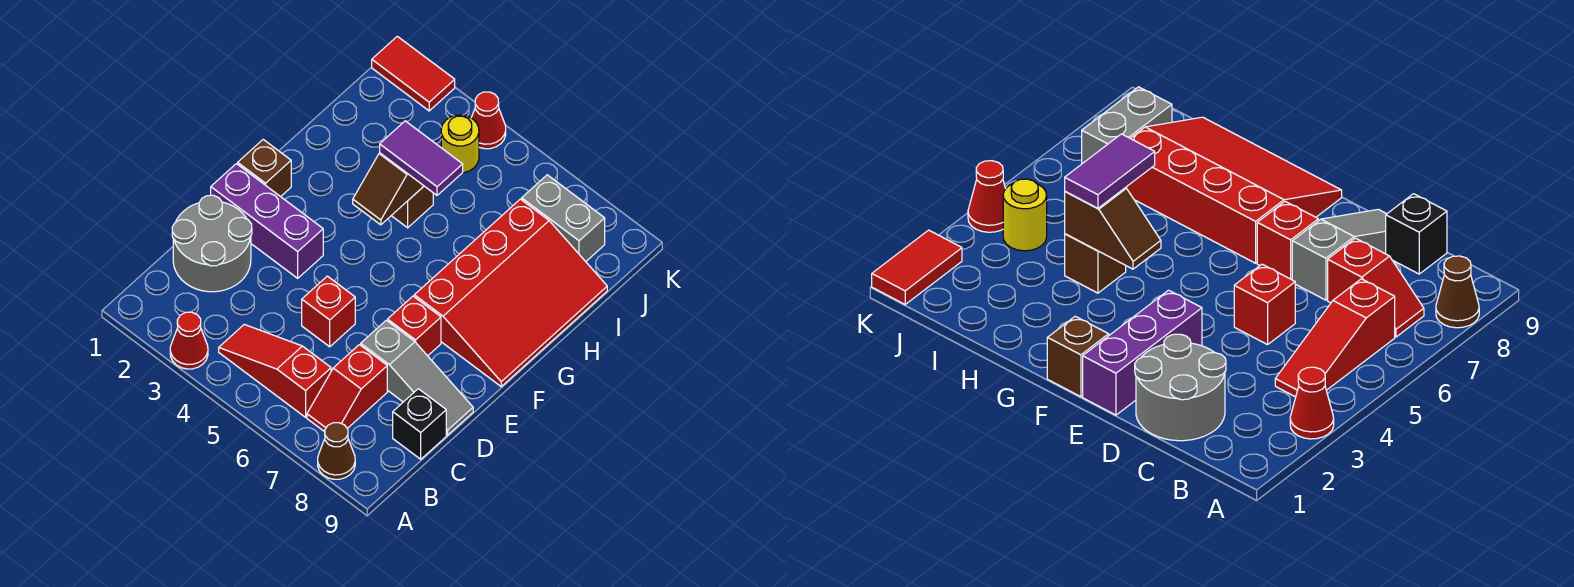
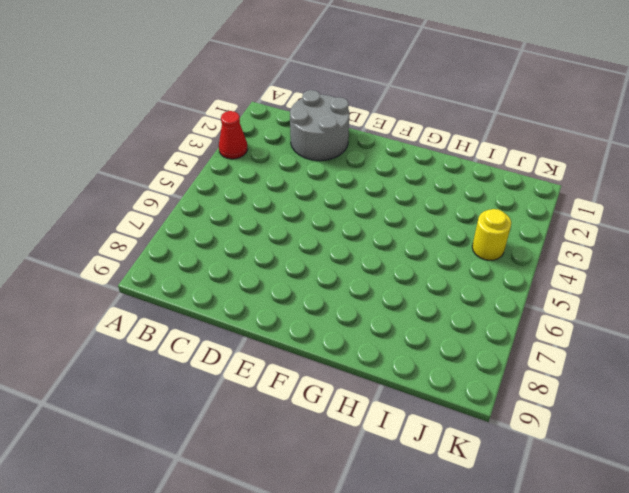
none -> brown 1x1 cone [318,423,355,479]
none -> red 1x3 slope [219,324,331,417]
none -> red 1x2 slope [307,345,387,432]

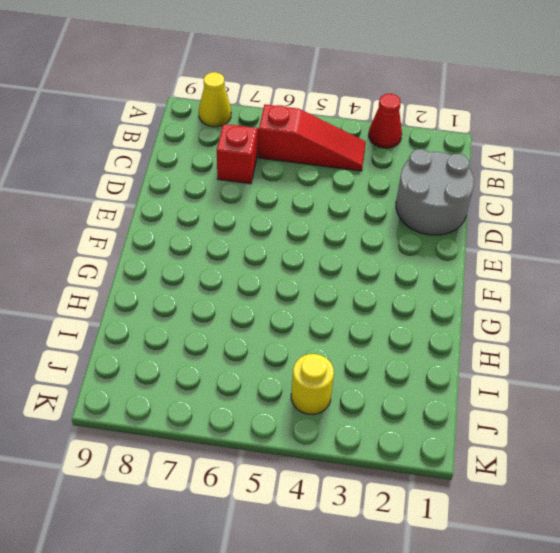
yellow 1x1 cone [199,72,231,127] -> brown 1x1 cone [318,423,355,479]
none -> black 1x1 brick [393,389,446,459]
none -> red 1x1 brick [302,276,355,347]
none -> grey 1x3 slope [361,320,473,435]

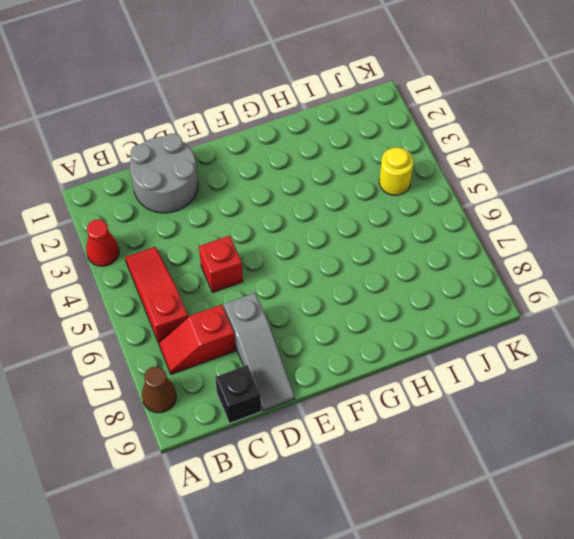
none -> purple 1x3 brick [211,164,323,278]
none -> red 1x1 brick [388,296,441,356]
none -> brown 1x1 brick [238,140,291,197]

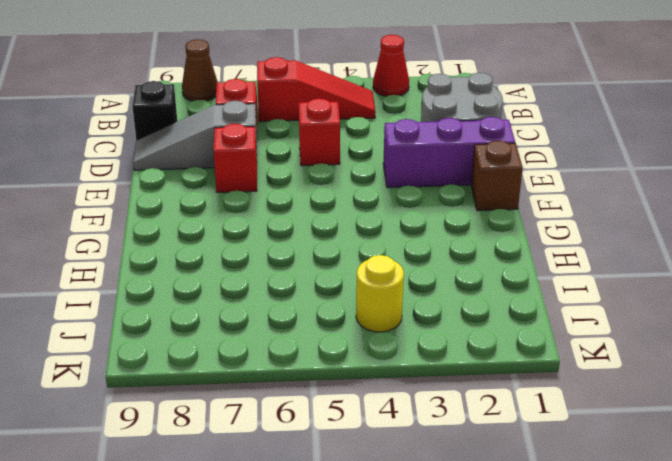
none -> red 3x4 slope [414,199,607,386]
none -> brown 1x1 brick [391,186,433,228]
none -> grey 1x2 brick [522,175,605,262]

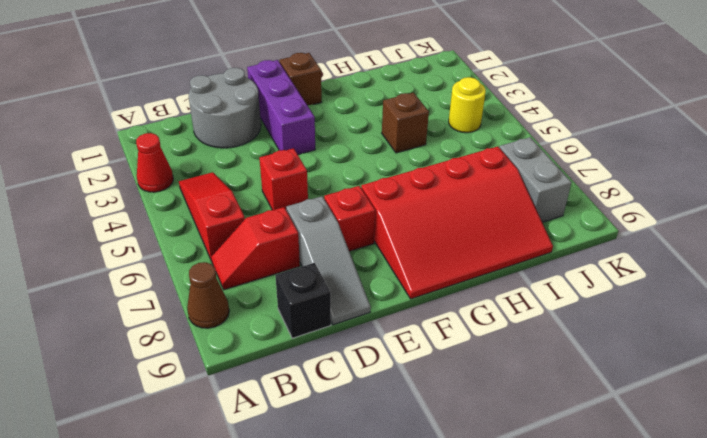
none -> red 1x2 tile [372,36,455,111]
none -> red 1x1 cone [471,92,506,149]
none -> brown 1x2 slope [353,153,424,225]

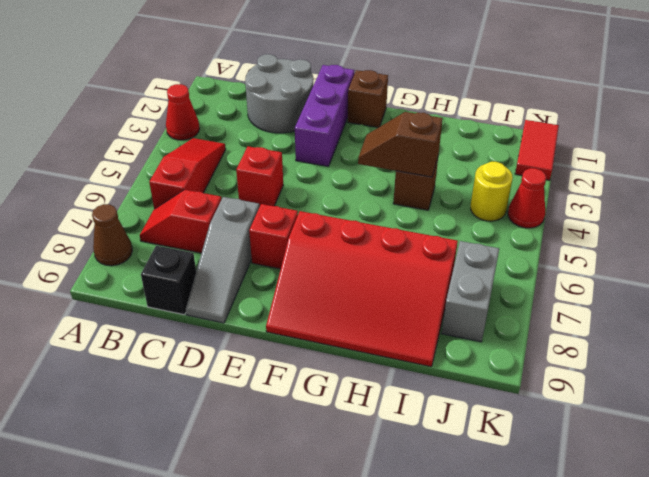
none -> purple 1x2 tile [380,121,463,195]

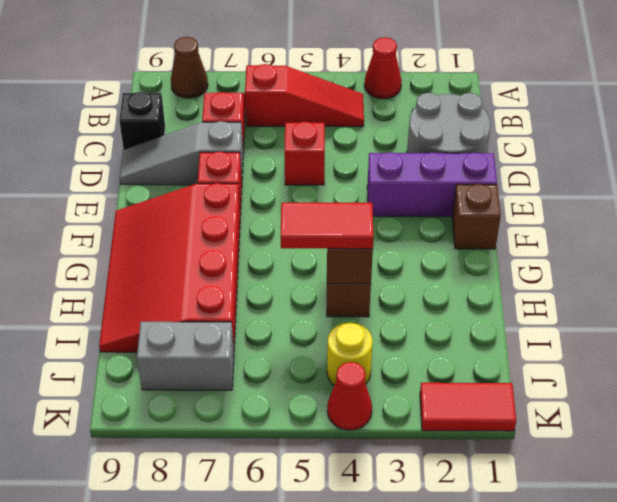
red 1x2 tile [280,203,374,249] -> purple 1x2 tile [380,121,463,195]

